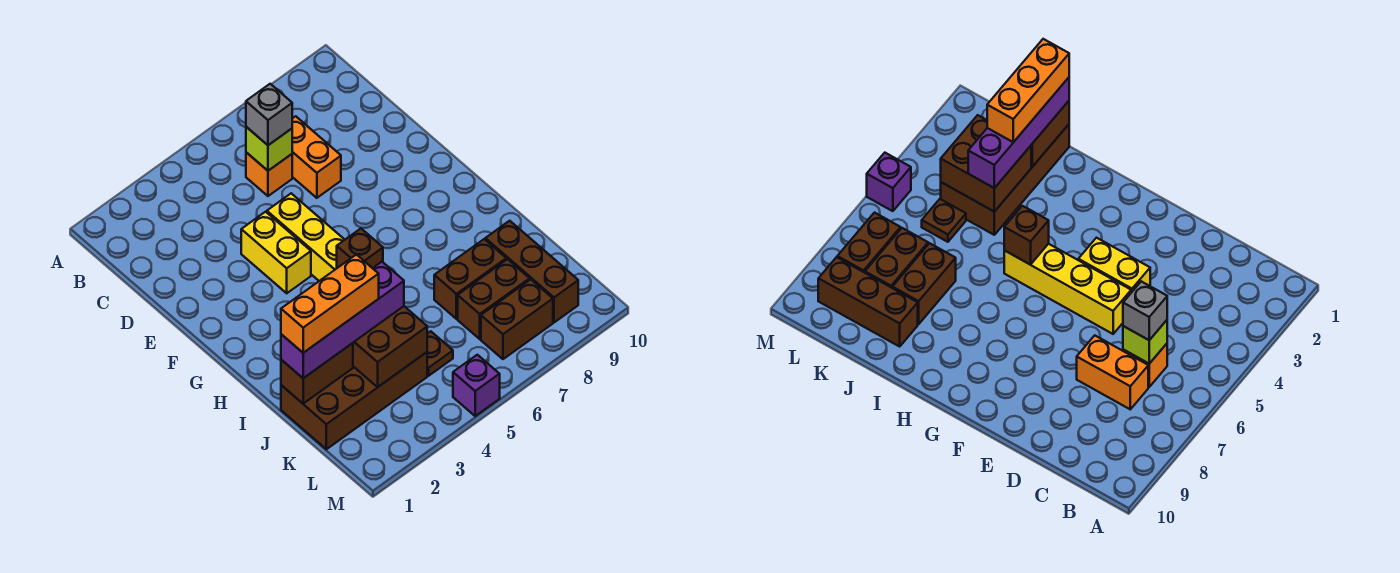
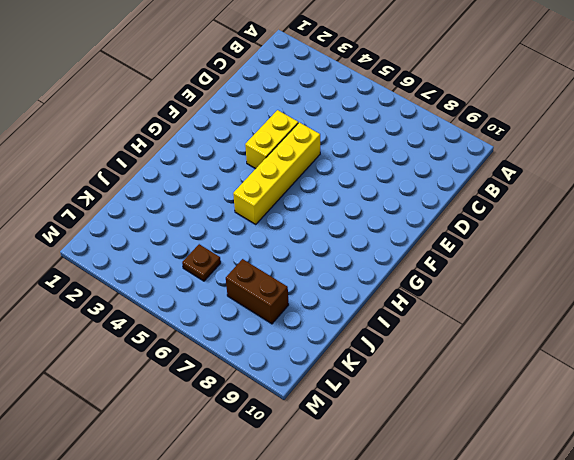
none -> orange 1x1 brick [246,152,292,196]
none -> orange 1x2 brick [292,116,341,198]
none -> brown 2x4 brick [281,352,427,449]

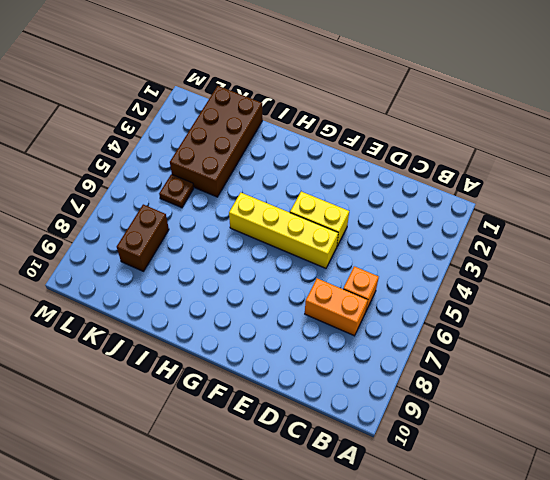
none -> brown 1x2 brick [434,239,506,319]
none -> brown 1x3 brick [485,221,578,322]
none -> brown 1x2 brick [481,279,553,359]

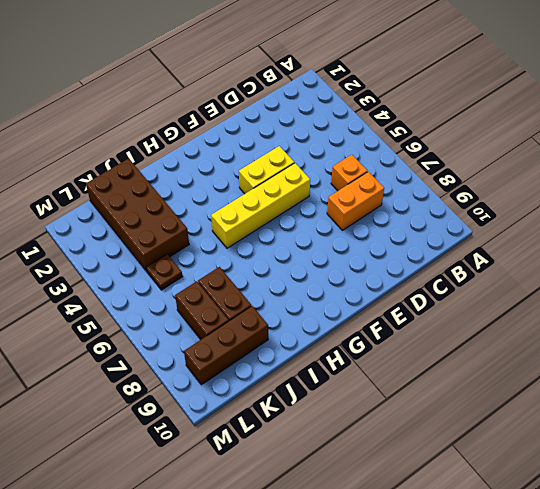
none -> brown 1x2 brick [481,279,553,359]
none -> purple 1x1 brick [453,355,500,416]
none -> lime 1x1 brick [246,127,292,171]

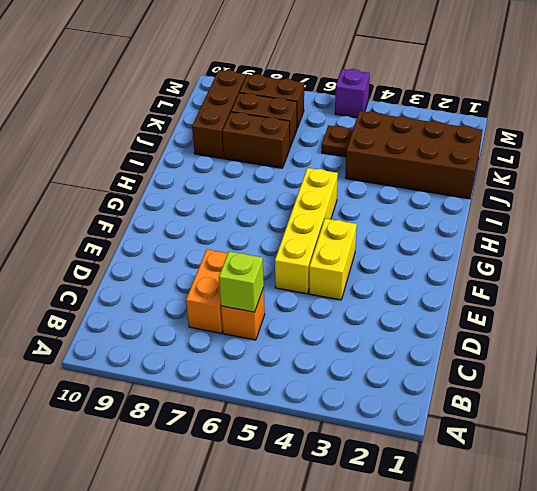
none -> brown 1x1 brick [337,229,383,268]
none -> brown 1x2 brick [281,343,353,404]
none -> brown 2x2 brick [353,306,427,387]

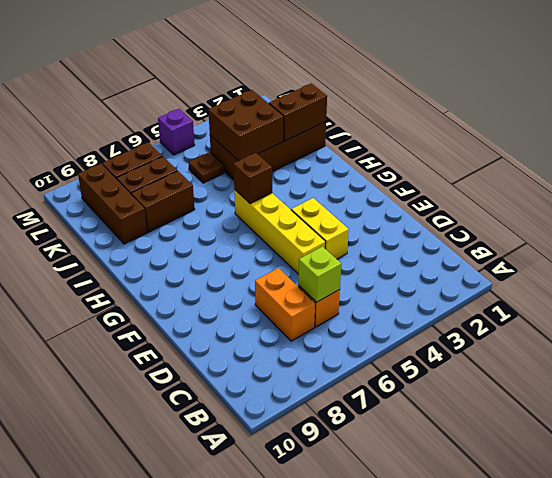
none -> grey 1x1 brick [246,84,292,145]
none -> purple 1x4 brick [281,262,404,378]
none -> orange 1x3 brick [281,254,379,353]

